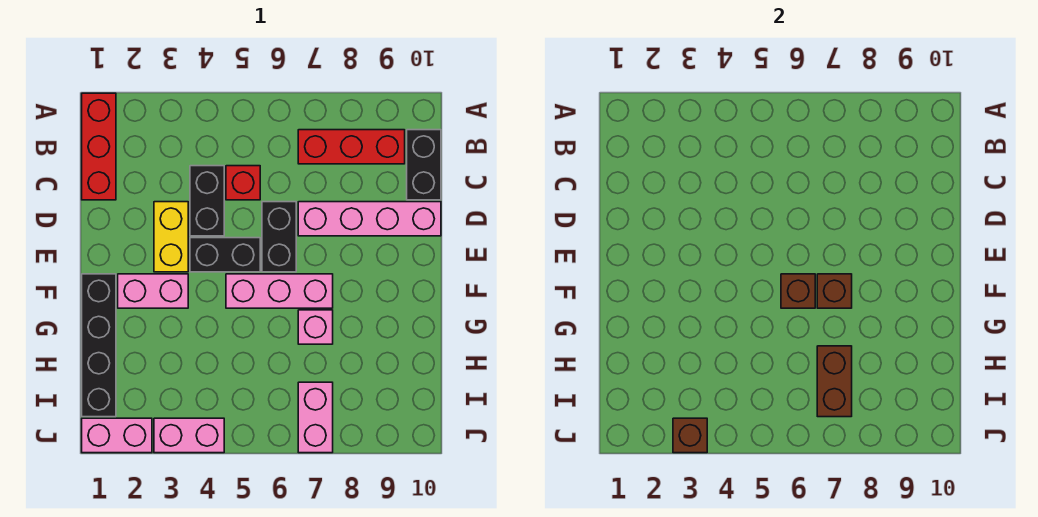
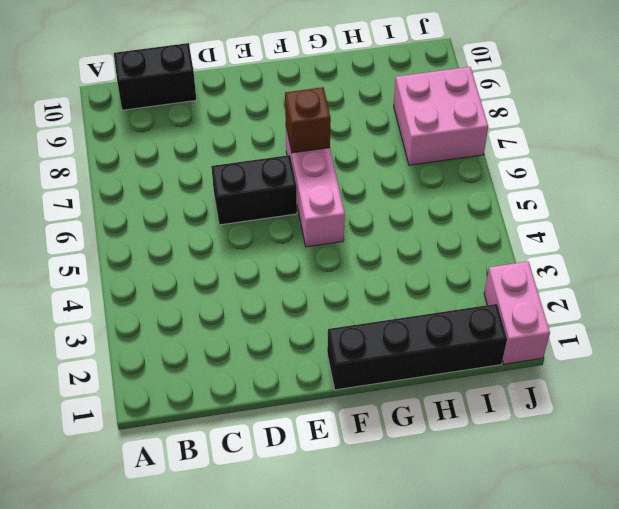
pink 2x2 brick [394,67,488,165] -> pink 1x2 brick [298,382,333,453]
none -> red 1x3 brick [82,93,116,200]
none -> red 1x3 brick [298,130,405,164]
none -> black 1x2 brick [190,166,224,236]

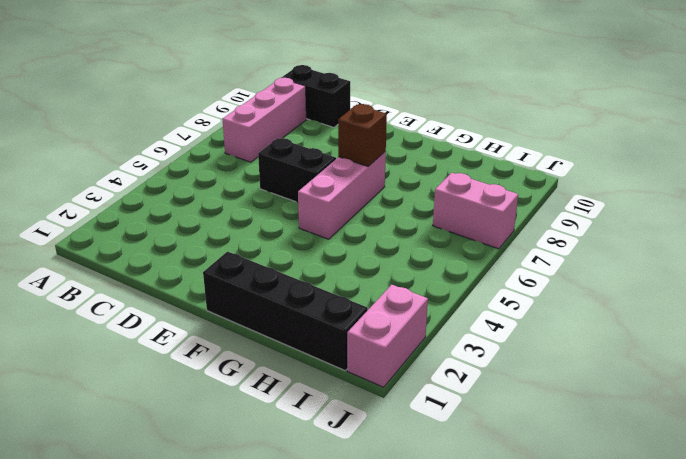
pink 1x3 brick [222,78,306,162] -> red 1x3 brick [298,130,405,164]
none -> red 1x3 brick [82,93,116,200]
none -> black 1x2 brick [190,166,224,236]
none -> red 1x1 brick [226,166,260,200]

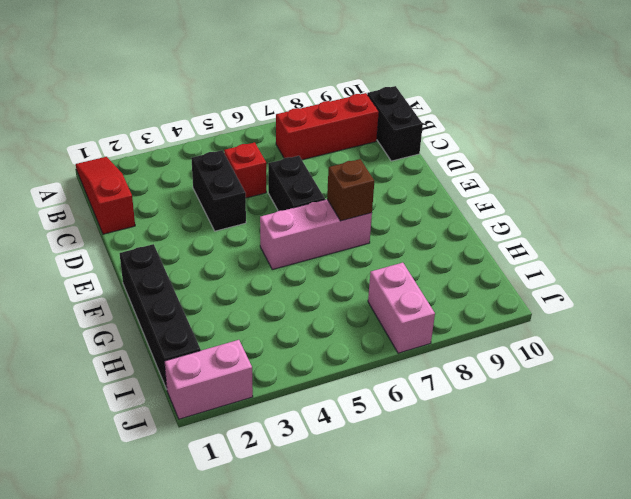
red 1x3 slope [76,157,135,234] -> red 1x3 brick [82,93,116,200]
none -> yellow 1x2 brick [154,202,188,272]
none -> pink 1x4 brick [298,202,441,236]
none -> black 1x2 brick [190,238,260,272]

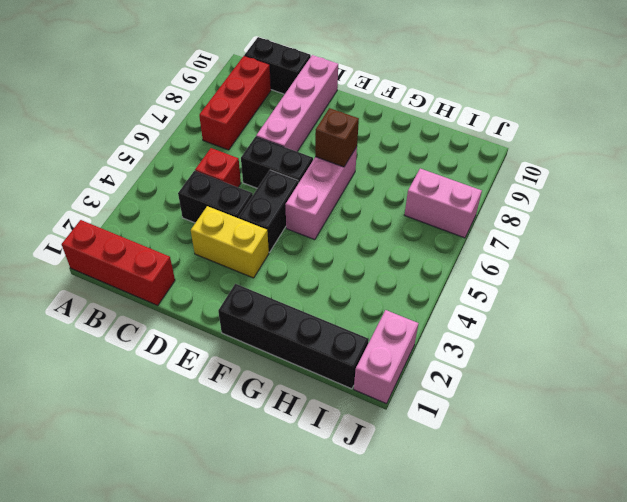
none -> pink 1x2 brick [118,274,188,308]
none -> pink 1x1 brick [298,310,333,344]
none -> pink 1x2 brick [154,418,224,453]

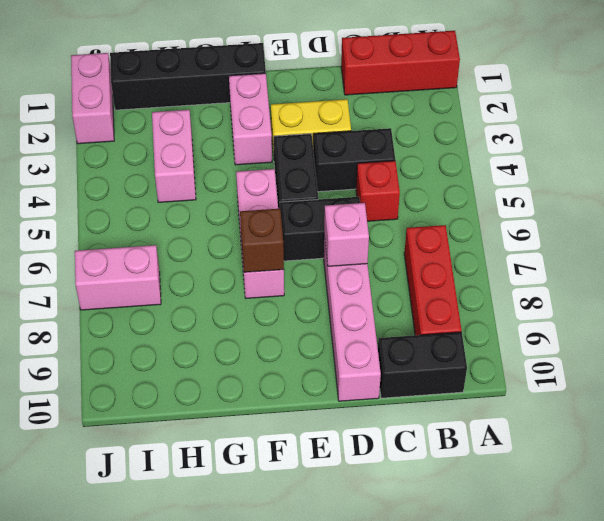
pink 1x1 brick [324,203,369,266] -> pink 1x1 brick moved to [298,310,333,344]
pink 1x2 brick [152,110,196,203] -> pink 1x2 brick moved to [154,418,224,453]
none -> brown 1x1 brick [781,274,815,308]
none -> brown 1x2 brick [817,346,852,417]
none -> brown 1x1 brick [673,418,707,453]

